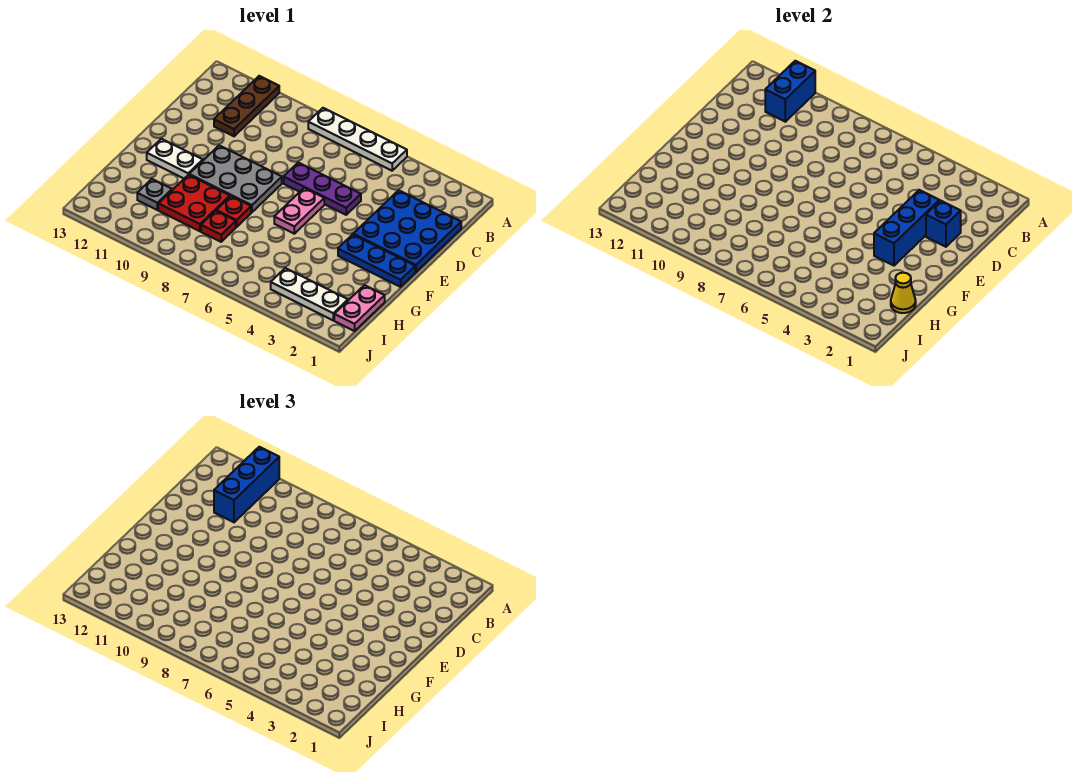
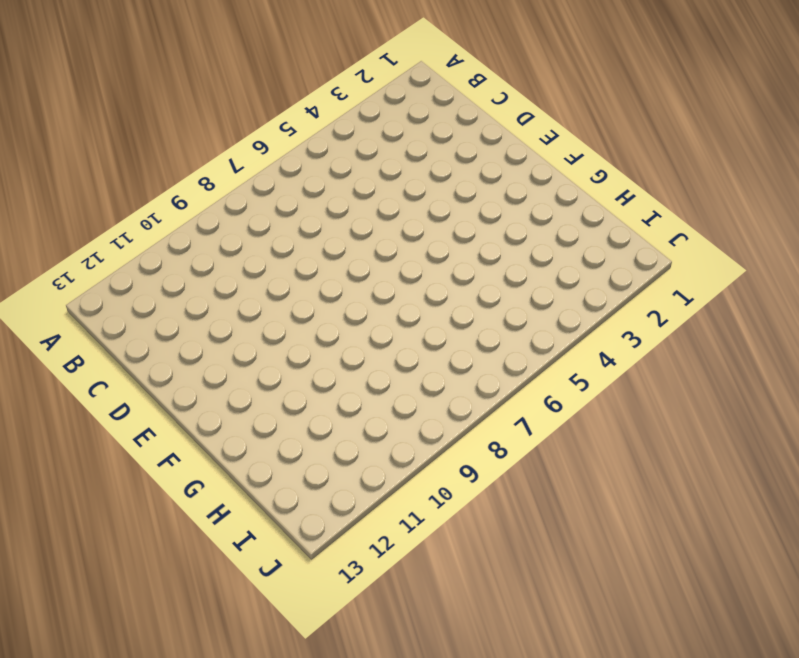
none -> white 1x4 plate [308,108,407,171]
none -> brown 1x3 plate [214,76,279,136]
none -> blue 3x3 plate [353,190,461,272]

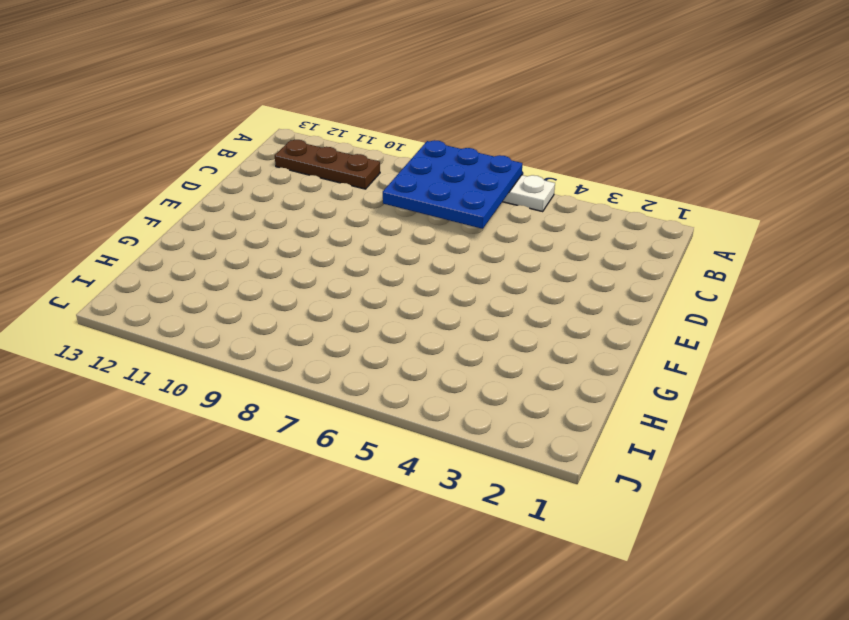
blue 3x3 plate [383,140,522,229] -> blue 3x3 plate moved to [353,190,461,272]
brown 1x3 plate [275,140,380,189] -> brown 1x3 plate turned to [214,76,279,136]
none -> purple 1x3 plate [284,163,361,215]
none -> pink 1x2 plate [274,188,324,234]
none -> grey 2x3 plate [189,145,282,212]

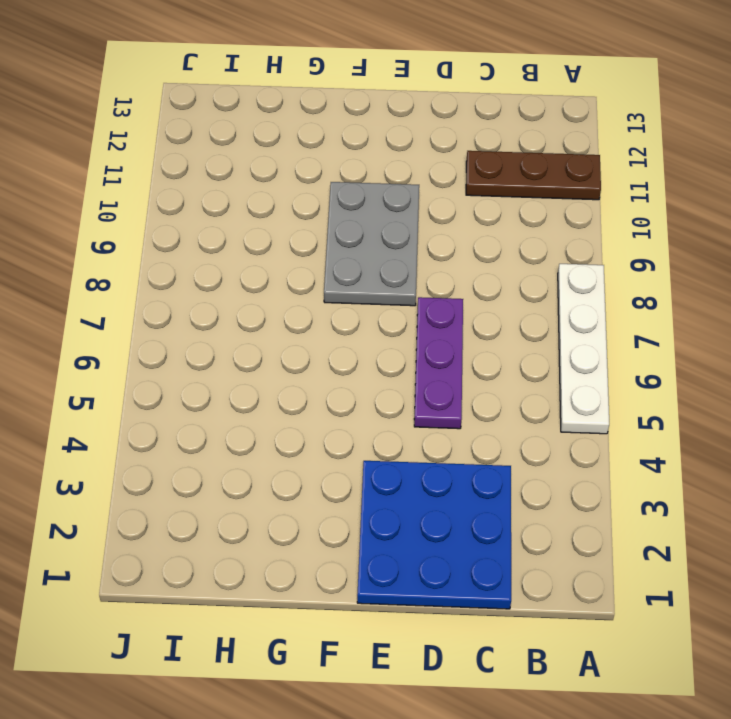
none -> pink 1x2 plate [274,188,324,234]
none -> blue 1x3 plate [338,235,415,287]
none -> white 1x2 plate [147,139,203,178]

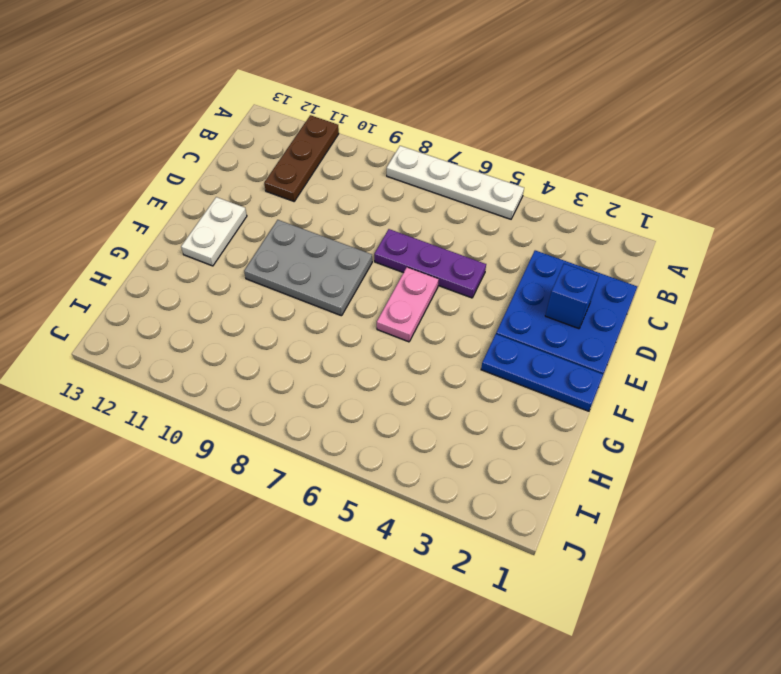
white 1x2 plate [181,197,247,266] -> white 1x2 plate turned to [147,139,203,178]
none -> red 1x1 plate [216,196,251,227]
none -> red 2x2 plate [158,175,230,231]
none -> pink 1x2 plate [334,285,385,331]

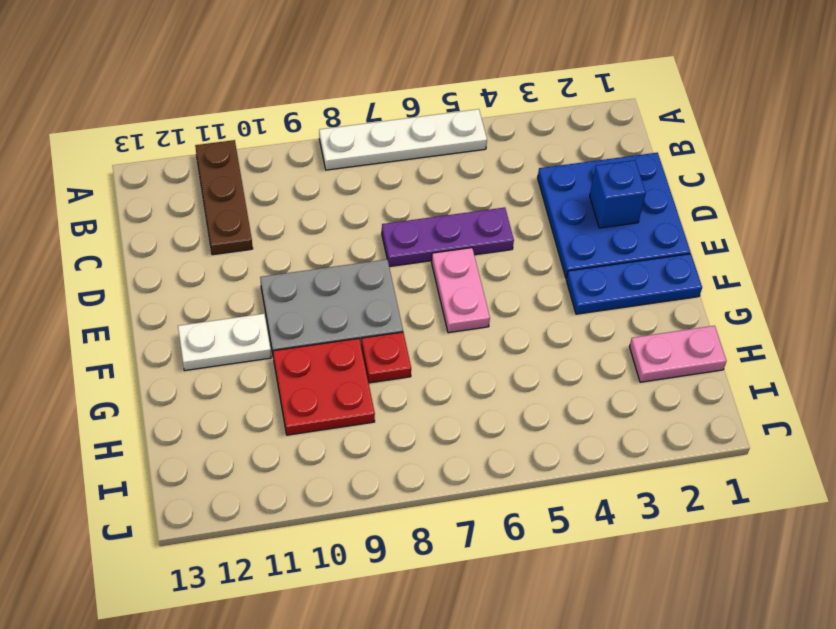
pink 1x2 plate [629,326,726,382] -> pink 1x2 plate turned to [334,285,385,331]
none -> red 1x1 plate [201,211,236,242]
none -> grey 1x1 plate [137,179,172,210]
none -> white 1x3 plate [271,268,348,320]

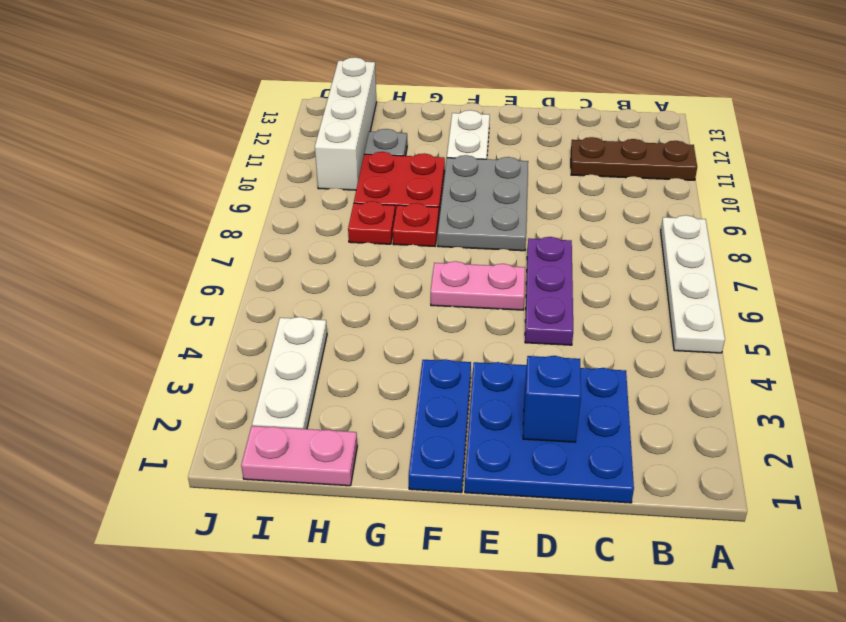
white 1x4 brick [315,57,377,190] -> none
none -> blue 1x2 brick [765,61,815,122]
none -> blue 1x3 brick [874,190,939,266]
none -> yellow 1x1 cone [891,273,916,313]

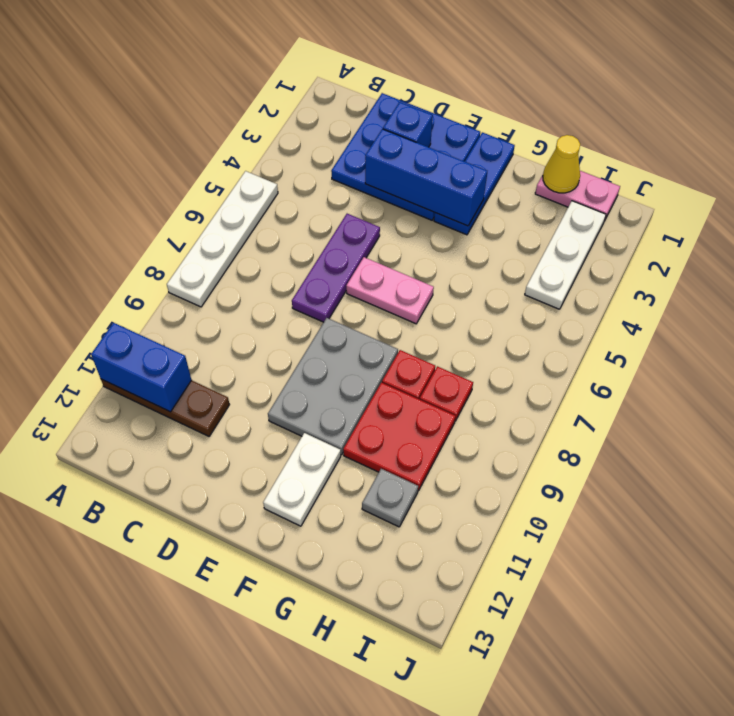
none -> blue 1x3 brick [214,447,279,522]

